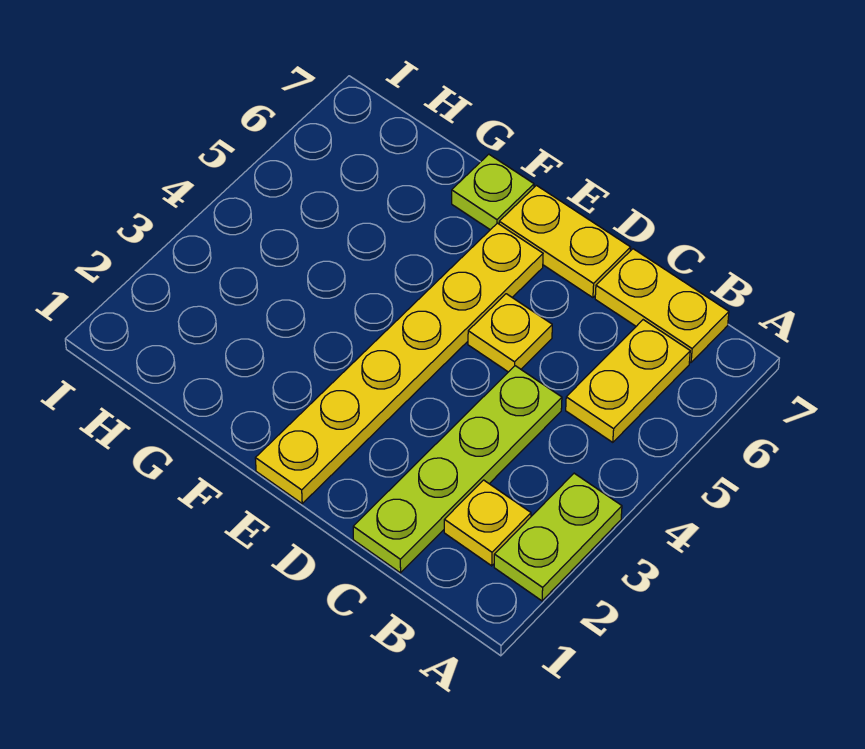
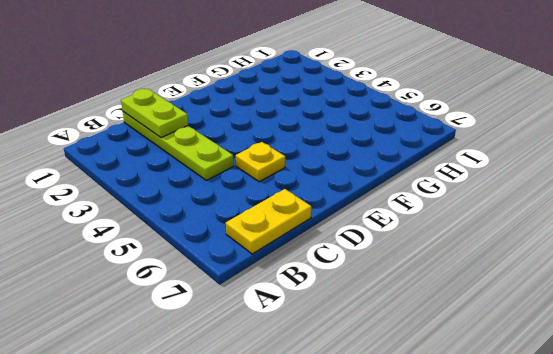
lime 1x2 plate [121,89,188,138] -> lime 1x2 plate moved to [494,473,622,601]
none -> yellow 1x1 plate [444,480,531,566]
none -> yellow 1x2 plate [566,320,690,442]

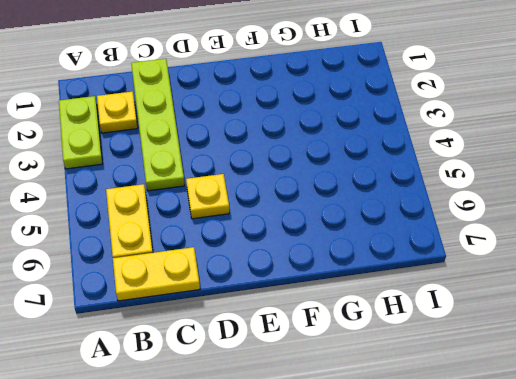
none -> yellow 1x2 plate [499,185,631,298]
none -> yellow 1x6 plate [255,223,543,503]

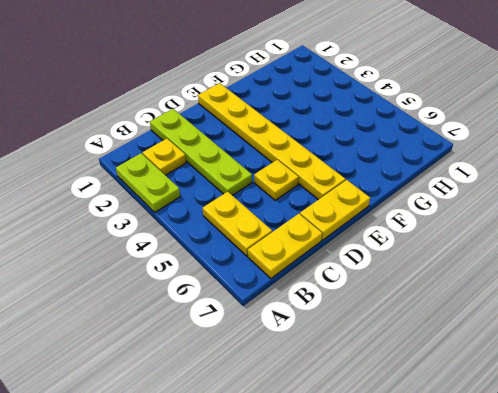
none -> lime 1x1 plate [452,154,534,230]

